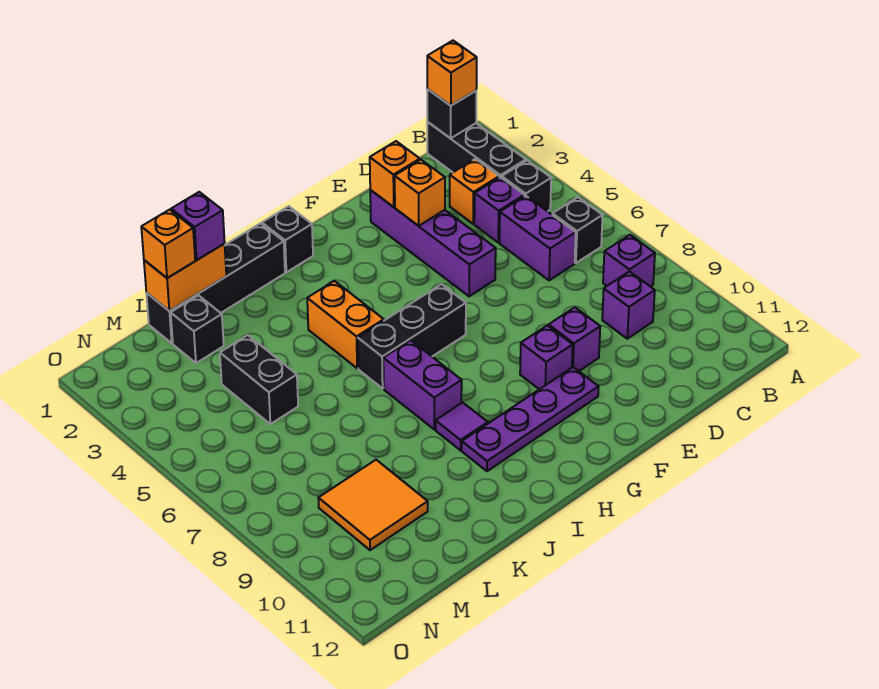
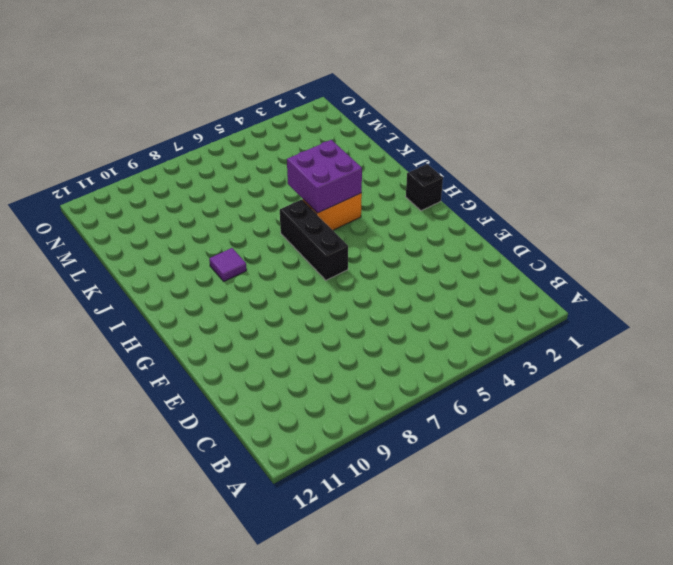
purple 2x2 brick [287,140,362,213] -> none
none -> black 1x3 brick [427,122,526,178]
none -> black 1x1 brick [502,160,551,211]
none -> black 1x1 brick [552,197,603,263]

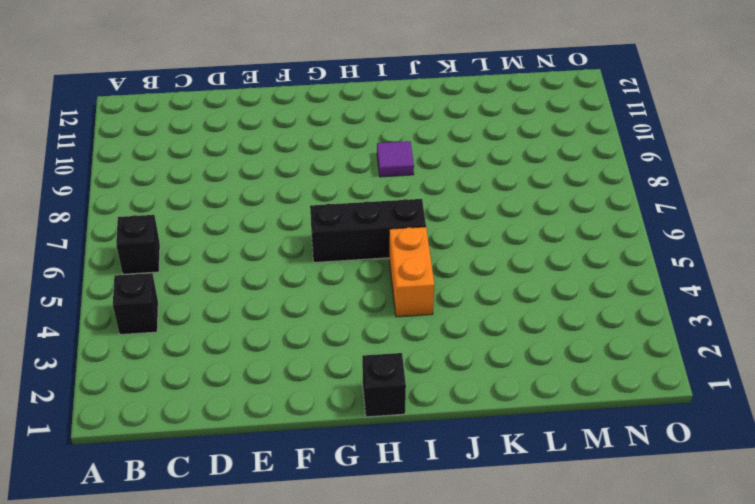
none -> black 1x3 brick [427,122,526,178]
none -> purple 1x1 brick [603,235,655,287]
none -> orange 1x1 brick [450,159,499,224]

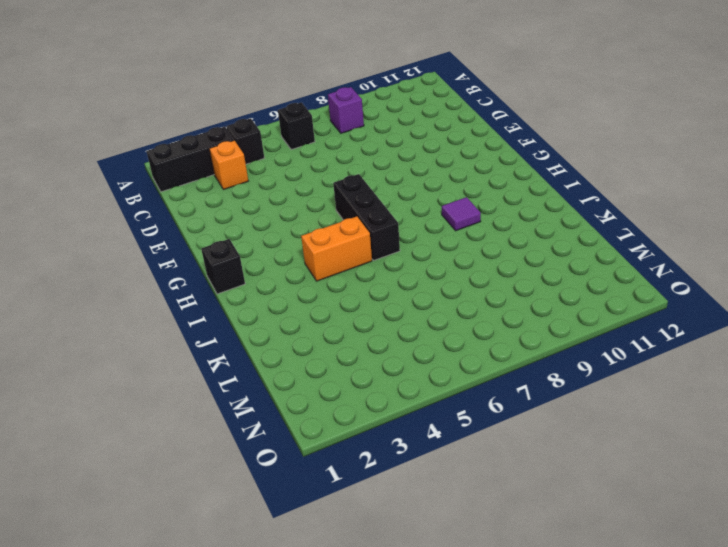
none -> purple 1x1 brick [474,177,524,242]
none -> purple 1x2 brick [499,196,576,280]
none -> purple 1x1 brick [602,271,655,339]

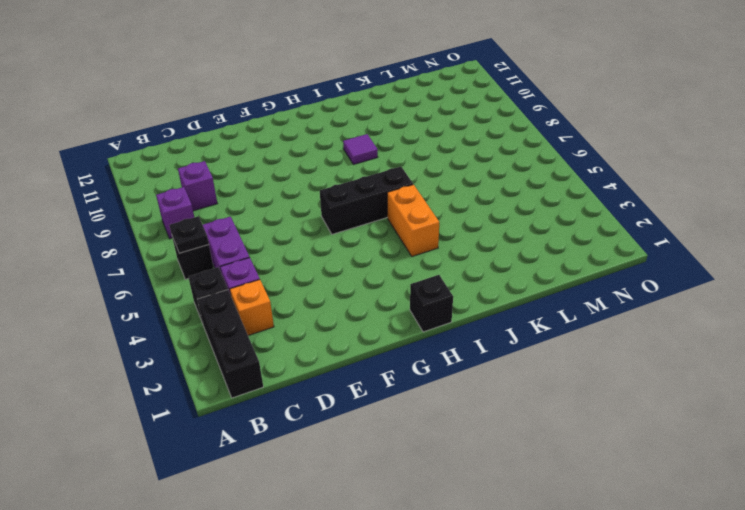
black 1x1 plate [169,216,209,253] -> none
none -> purple 1x4 brick [370,190,496,296]
none -> purple 1x1 brick [549,307,600,371]
none -> purple 1x1 brick [520,325,573,389]

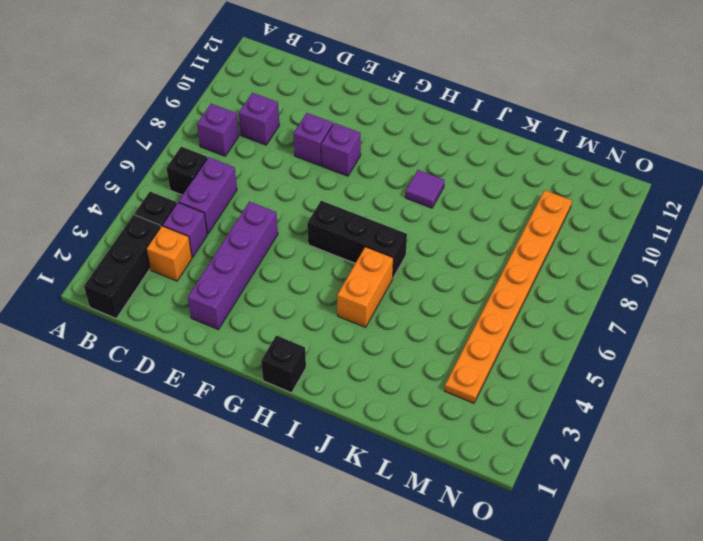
orange 1x8 plate [445,190,572,403] -> orange 2x2 tile [318,460,428,550]
none -> purple 1x4 plate [462,367,599,471]
none -> black 1x4 brick [146,223,285,343]
none -> purple 1x2 brick [383,340,462,429]

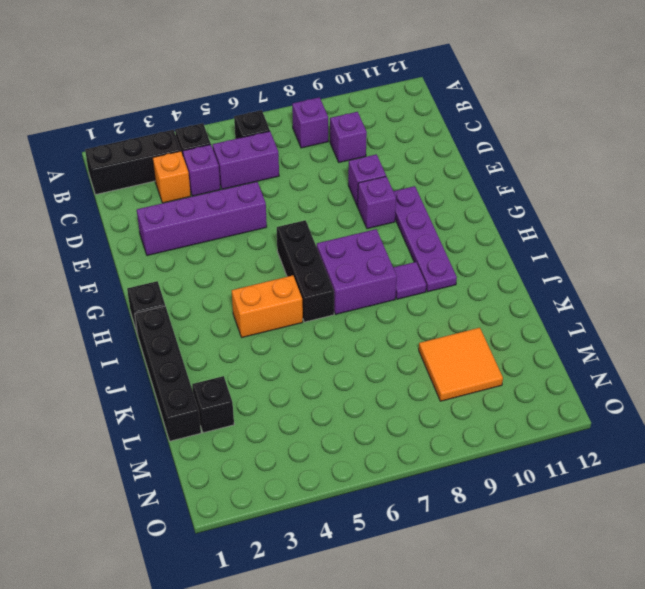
purple 2x2 brick [317,229,397,314] -> purple 1x2 brick [383,340,462,429]
none -> black 1x2 brick [220,335,298,424]
none -> black 1x1 brick [427,89,476,138]
none -> orange 1x1 brick [370,141,420,207]

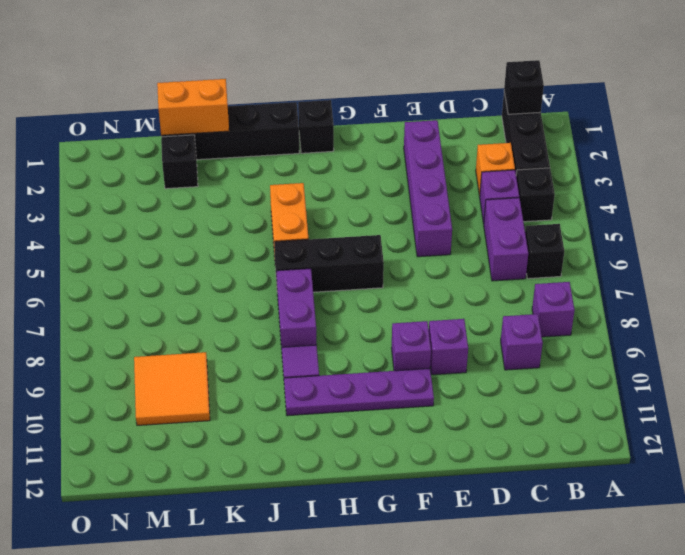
none -> black 1x2 brick [220,335,298,424]
none -> orange 1x1 brick [370,141,420,207]
none -> orange 1x1 brick [395,160,445,226]

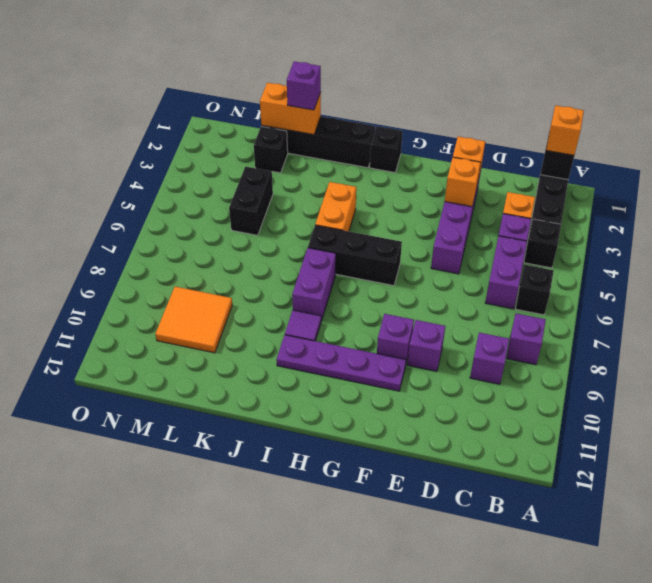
none -> orange 1x1 brick [141,210,195,278]

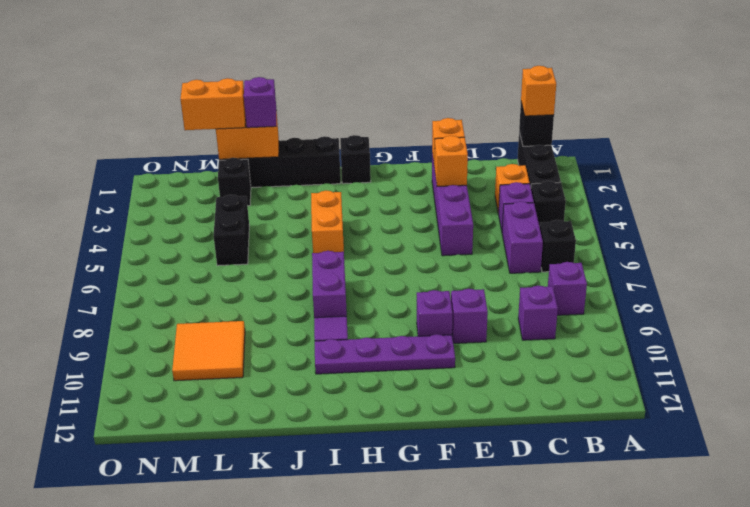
orange 1x2 brick [181,78,246,130] -> orange 1x1 brick [141,210,195,278]
none -> black 1x3 brick [358,284,466,388]

